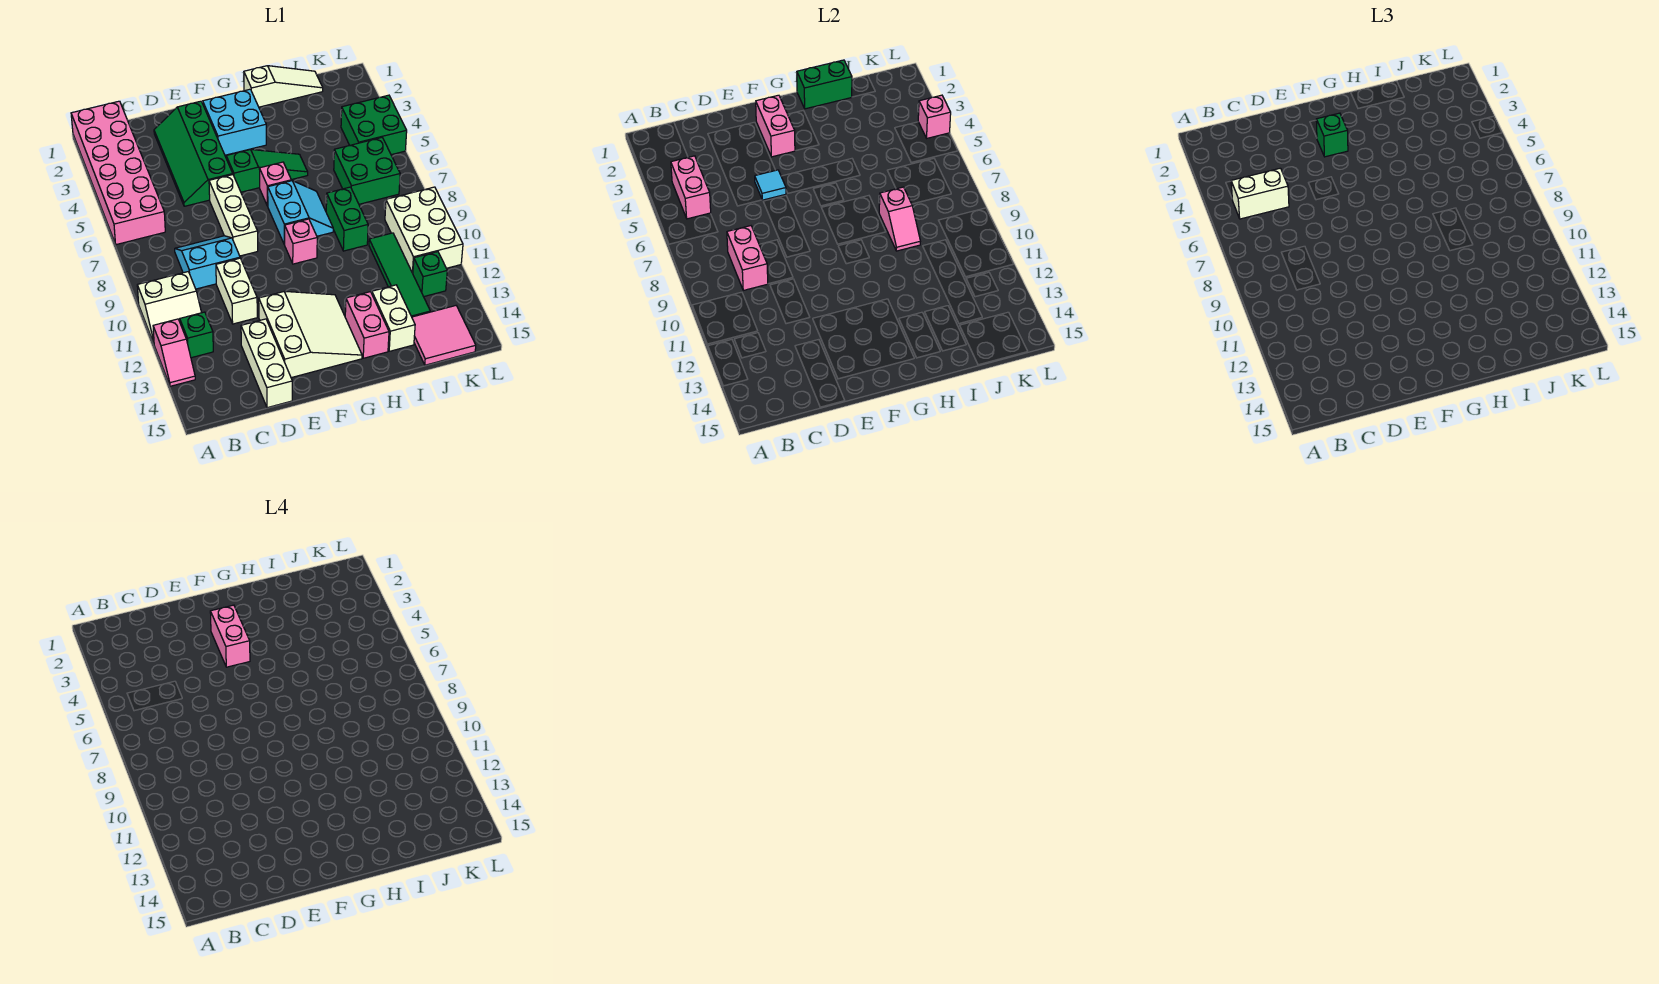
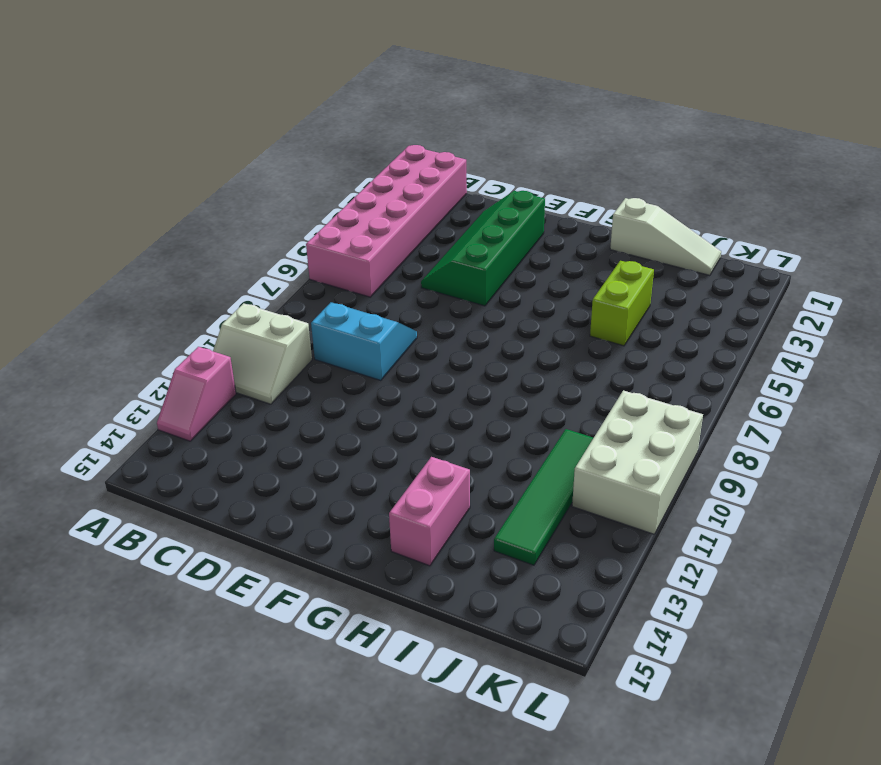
lime 1x2 brick [590,261,654,346] -> none
none -> green 1x1 brick [180,312,213,358]
none -> white 1x2 brick [216,258,257,324]
none -> white 1x3 brick [241,319,292,408]
none -> white 1x3 brick [209,175,258,256]

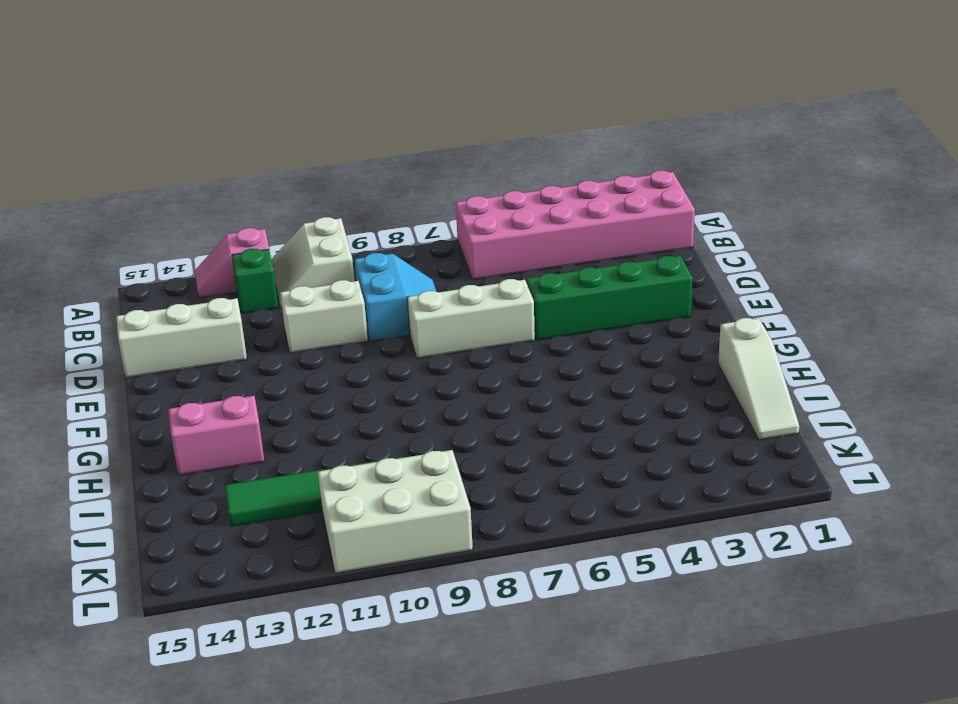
none -> white 3x3 slope [259,291,362,378]
none -> cyan 2x2 brick [203,89,266,155]
none -> green 1x3 slope [226,149,308,192]
none -> pink 1x1 brick [259,162,291,206]

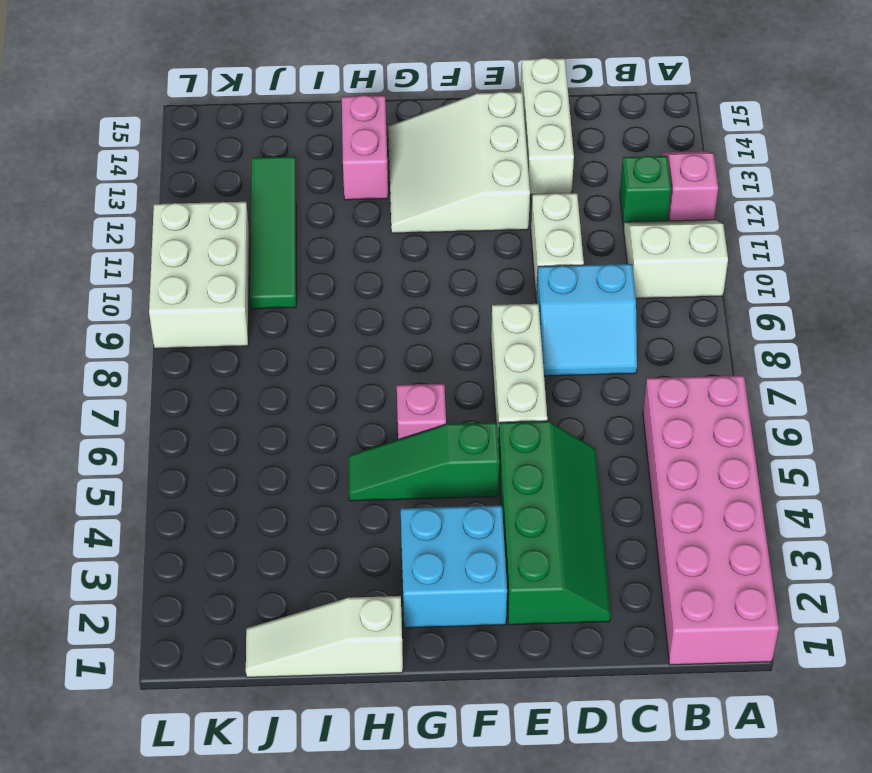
none -> cyan 2x2 slope [268,181,333,244]
none -> pink 1x1 brick [284,219,317,264]
none -> green 1x2 brick [326,187,368,251]
none -> white 1x2 brick [372,285,415,351]

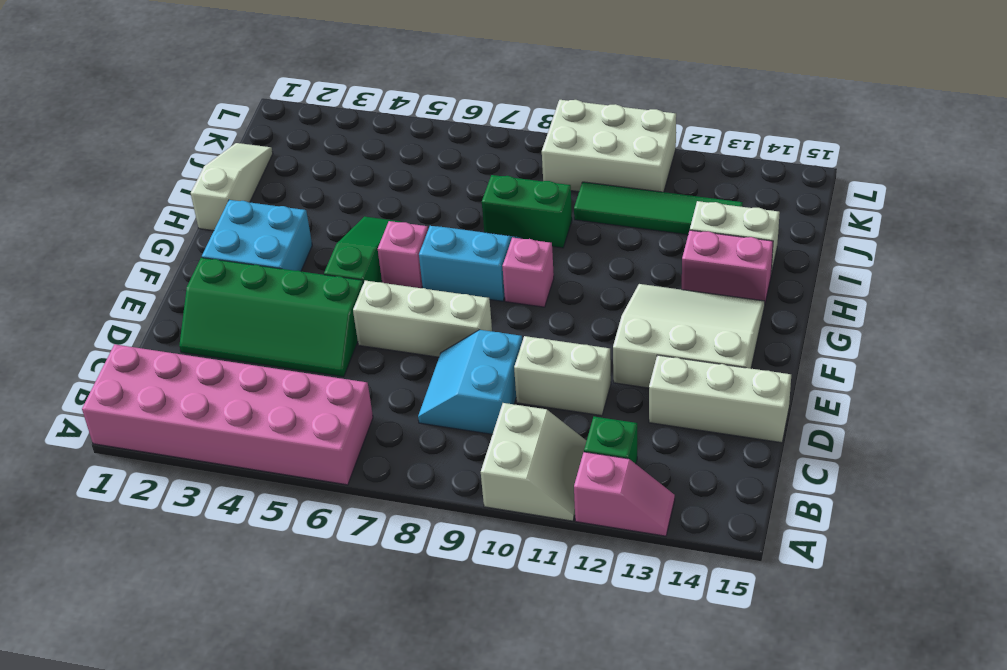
none -> green 2x2 brick [334,138,400,204]
none -> pink 2x2 tile [412,306,476,365]
none -> green 2x2 brick [341,95,407,155]
none -> green 1x1 brick [413,252,447,297]

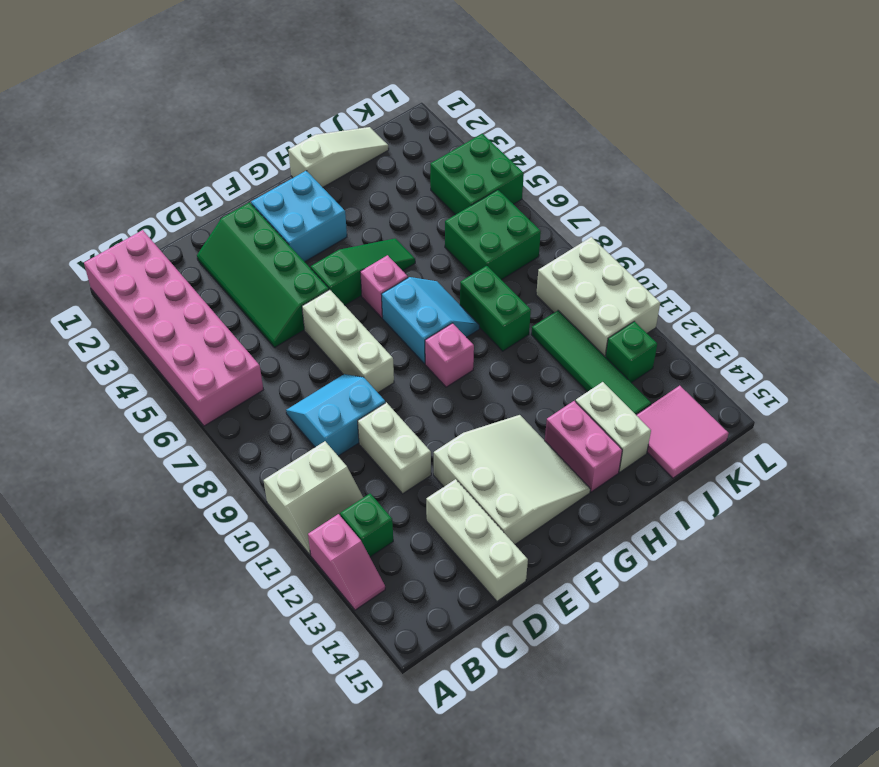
none -> pink 1x2 brick [671,156,711,219]
none -> pink 1x2 brick [727,226,768,290]
none -> cyan 1x1 tile [755,170,786,200]
none -> pink 1x2 brick [756,95,795,157]

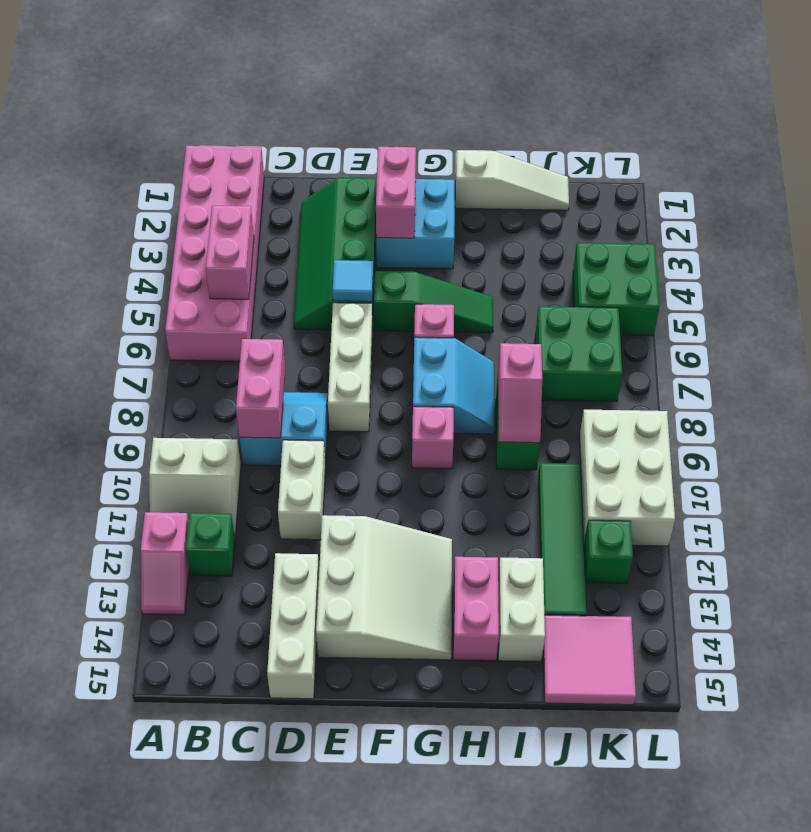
none -> green 1x2 brick [797,60,852,109]
none -> pink 1x1 brick [918,95,951,138]
none -> white 1x2 brick [1231,168,1289,219]
none -> green 1x1 brick [1316,113,1348,157]

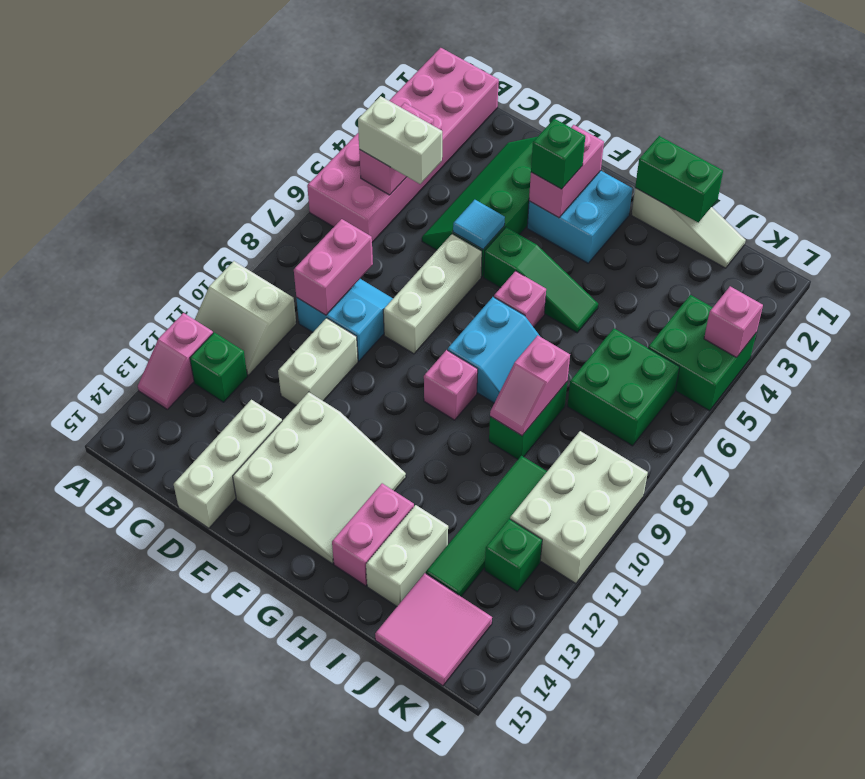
none -> pink 1x2 brick [210,605,250,667]

